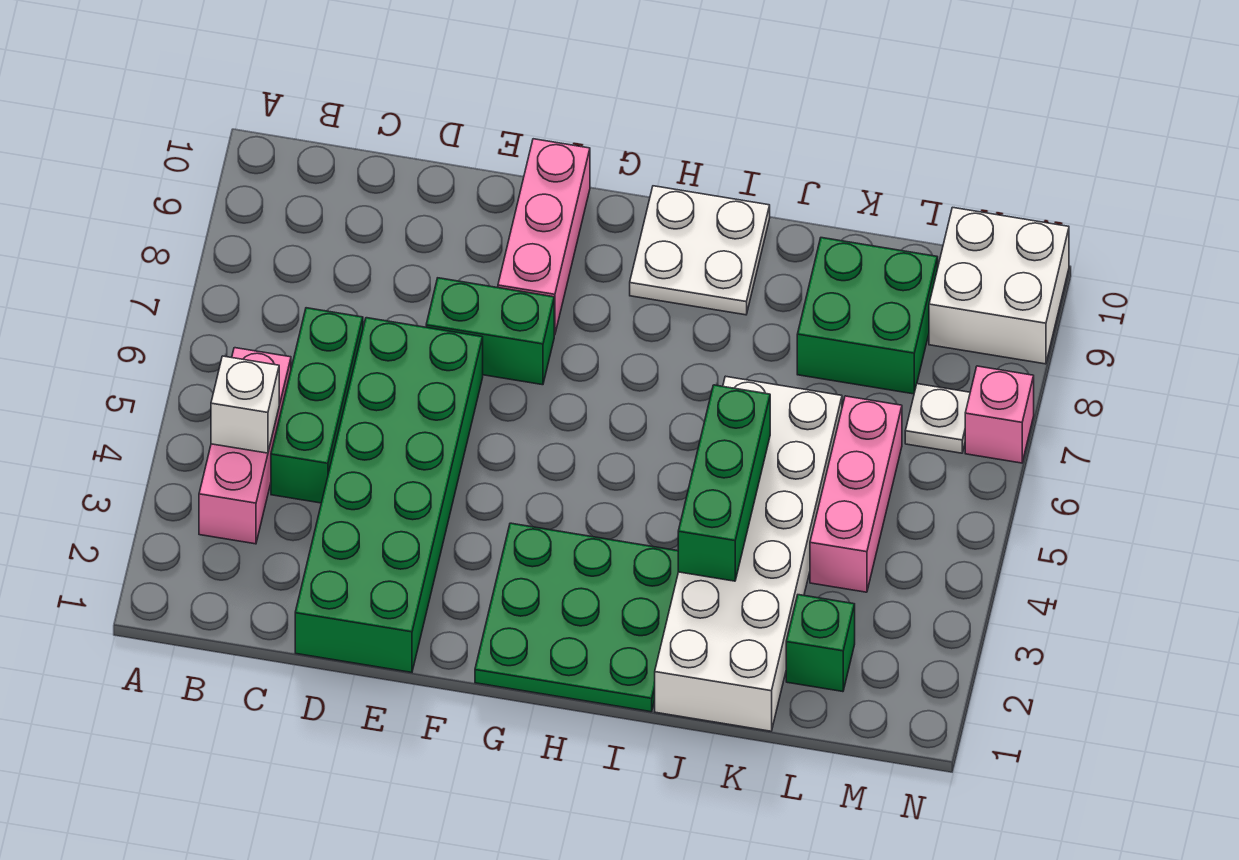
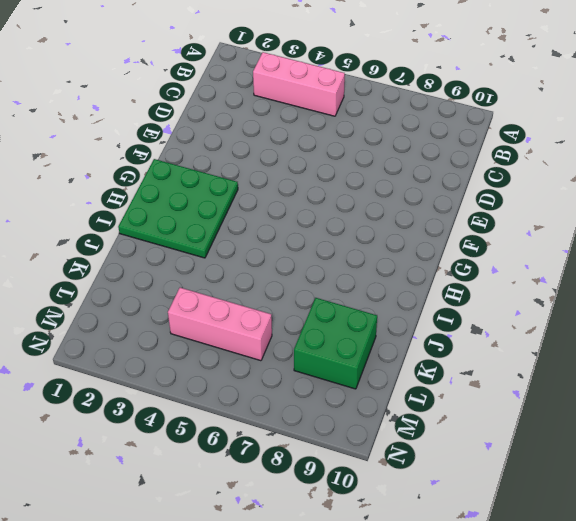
none -> green 1x3 brick [271,308,363,503]
none -> green 2x6 brick [295,318,483,672]
none -> green 1x2 brick [426,278,554,385]

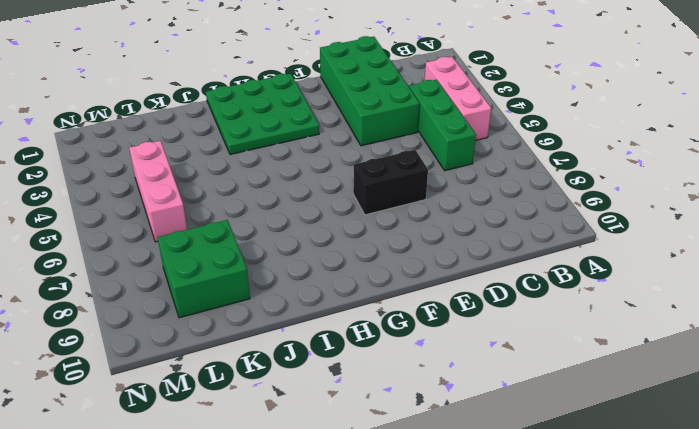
green 2x4 brick [320,36,420,146] -> green 2x6 brick [295,318,483,672]
black 1x2 brick [353,150,428,215] -> green 1x2 brick [426,278,554,385]
none -> pink 1x3 brick [498,139,590,335]
none -> white 2x2 plate [630,186,770,315]
none -> white 2x6 brick [655,376,842,731]

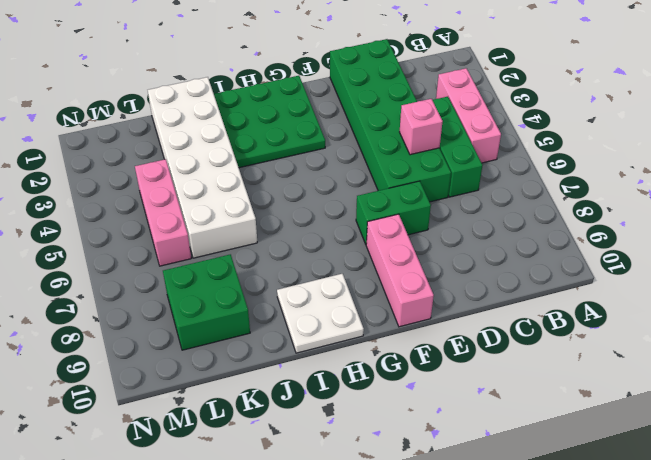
pink 1x1 brick [400,99,443,155] -> pink 1x1 brick moved to [965,366,1034,463]
none -> green 1x1 brick [786,595,855,692]
none -> white 1x1 plate [905,384,970,453]
none -> white 2x2 brick [929,207,1069,364]

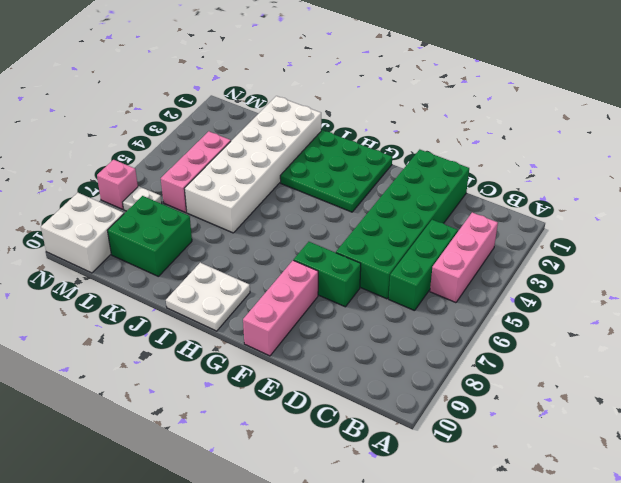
none -> green 1x1 brick [786,595,855,692]
none -> white 1x1 brick [211,356,279,453]
none -> green 1x3 brick [678,385,770,581]

